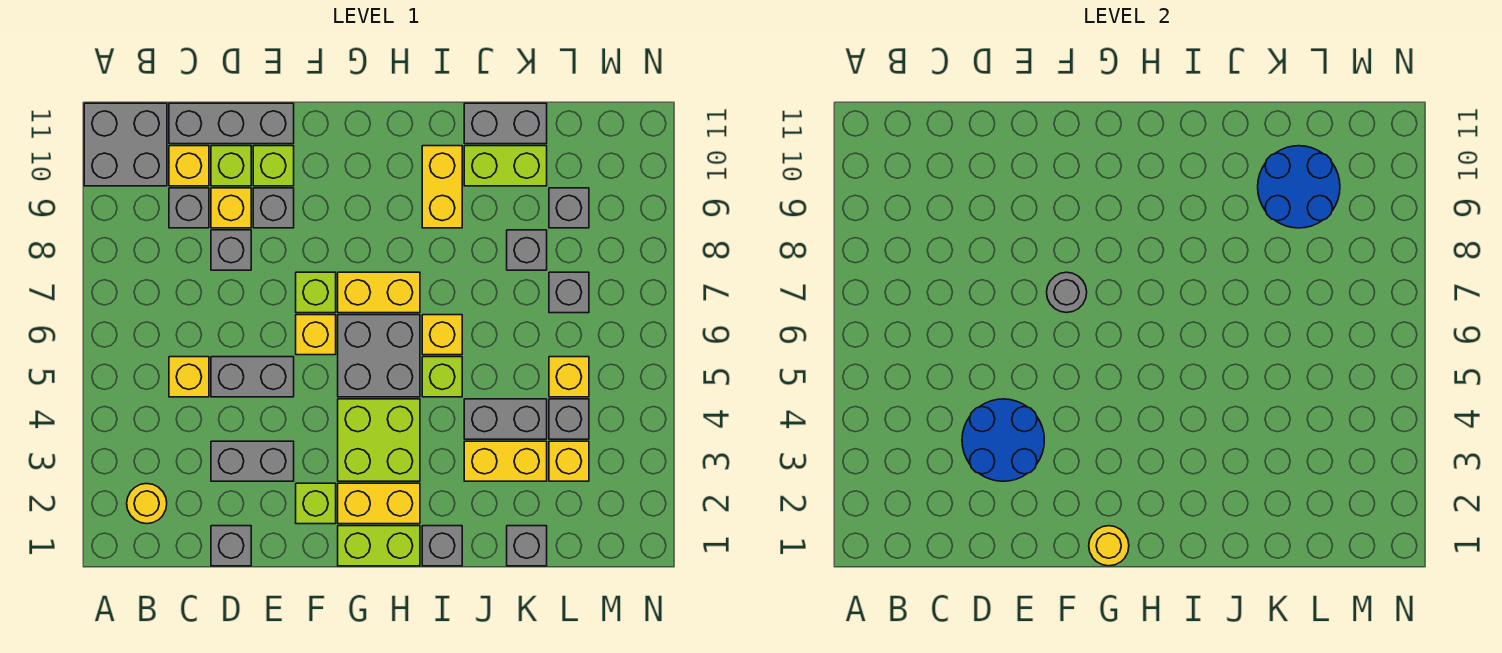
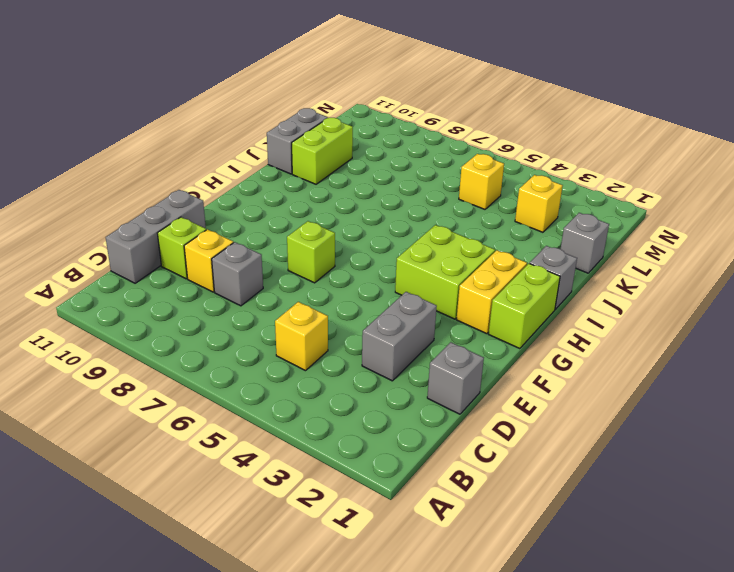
none -> grey 2x2 brick [84,103,167,186]
none -> yellow 1x1 round brick [127,484,167,524]
none -> grey 1x1 brick [169,188,209,228]
none -> yellow 1x1 brick [169,146,209,186]

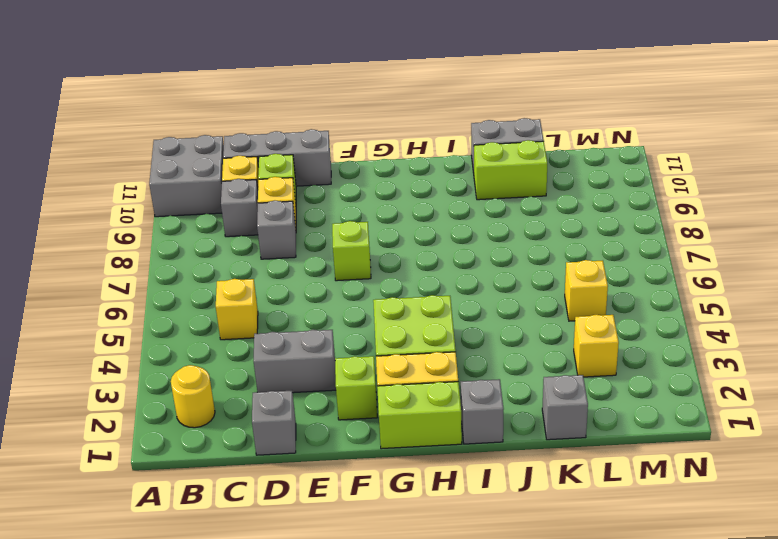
none -> grey 1x2 brick [211,357,294,397]
none -> grey 1x1 brick [253,188,294,228]
none -> lime 1x1 brick [253,146,294,186]
none -> yellow 1x1 brick [296,315,336,355]

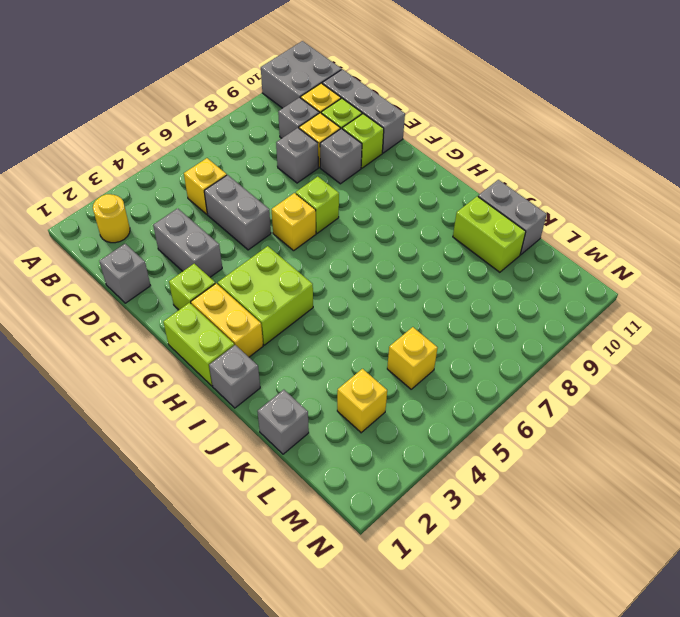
none -> grey 2x2 brick [338,315,420,397]
none -> yellow 1x2 brick [338,272,420,313]
none -> lime 1x1 brick [422,357,462,397]
none -> yellow 1x1 brick [422,315,462,355]

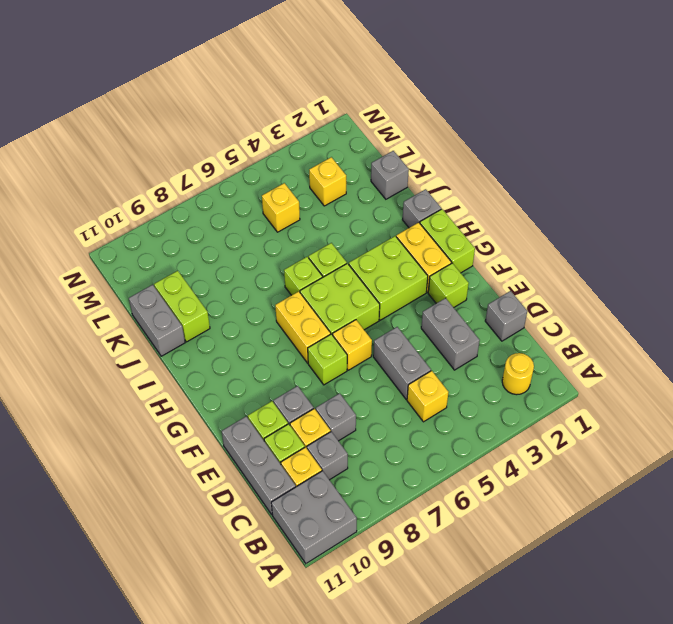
lime 2x2 brick [300,263,380,335] -> grey 2x2 brick [338,315,420,397]
lime 1x1 brick [284,257,323,295] -> yellow 1x1 brick [422,315,462,355]
none -> yellow 1x2 brick [422,146,462,228]
none -> yellow 1x2 brick [464,441,547,481]
none -> grey 1x2 brick [464,399,547,439]
none -> grey 1x1 brick [507,230,547,270]

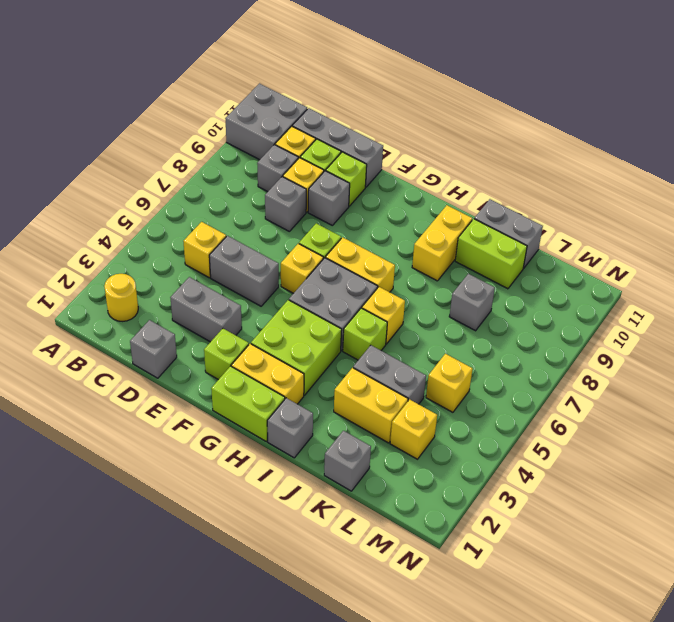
none -> grey 1x1 brick [549,399,589,439]
none -> grey 1x1 brick [549,272,589,313]
none -> grey 1x1 brick [549,188,589,228]
none -> blue 2x2 round brick [962,399,1044,481]

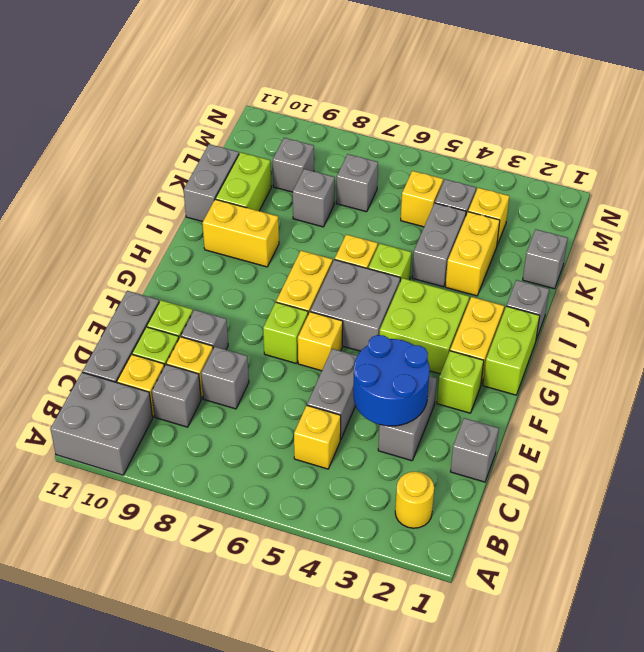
none -> grey 1x1 round brick [1047,272,1087,313]
none -> yellow 1x1 round brick [1089,526,1129,566]
none -> blue 2x2 round brick [1258,146,1340,228]

